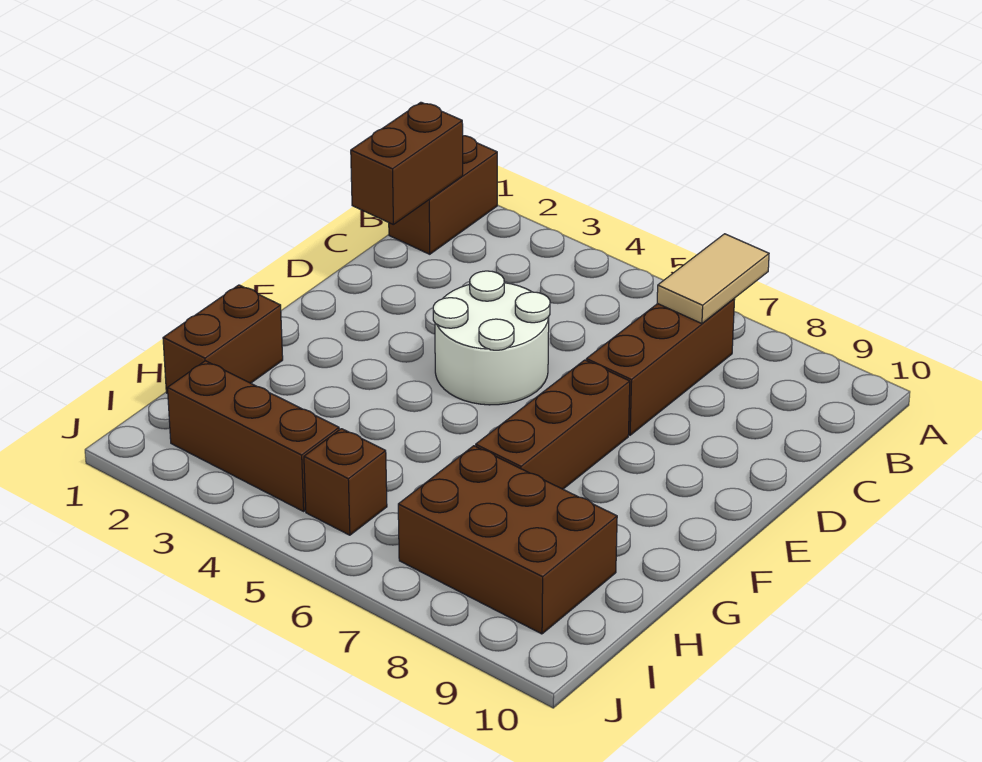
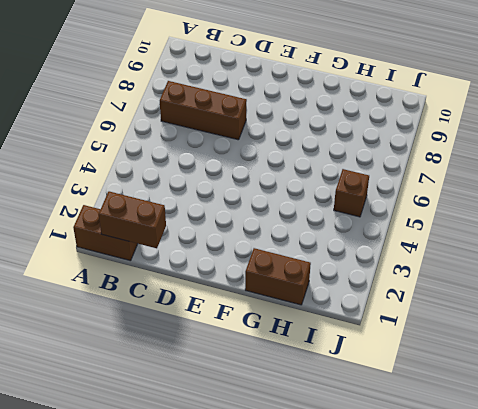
none -> white 2x2 round brick [433,271,550,405]
none -> brown 1x3 brick [476,360,630,489]

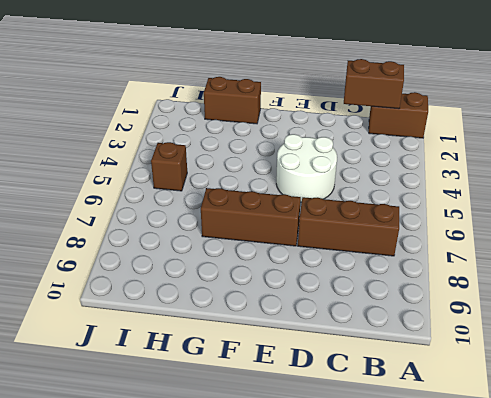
none -> brown 2x3 brick [398,446,617,634]
none -> brown 1x3 brick [168,361,339,511]

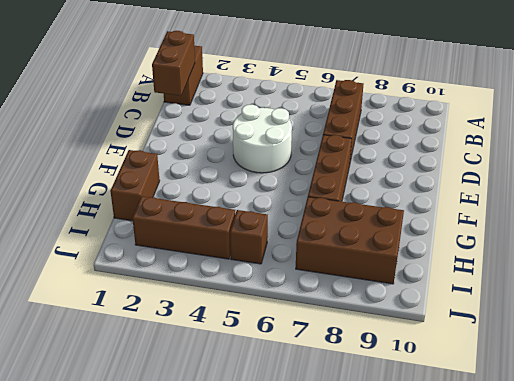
none -> tan 1x2 tile [657,234,769,324]

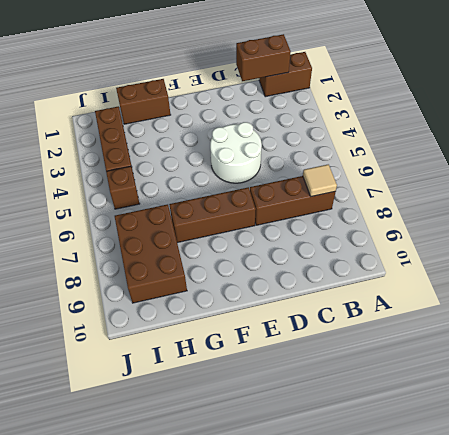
tan 1x1 tile [303,164,337,197] -> tan 1x2 tile [657,234,769,324]

